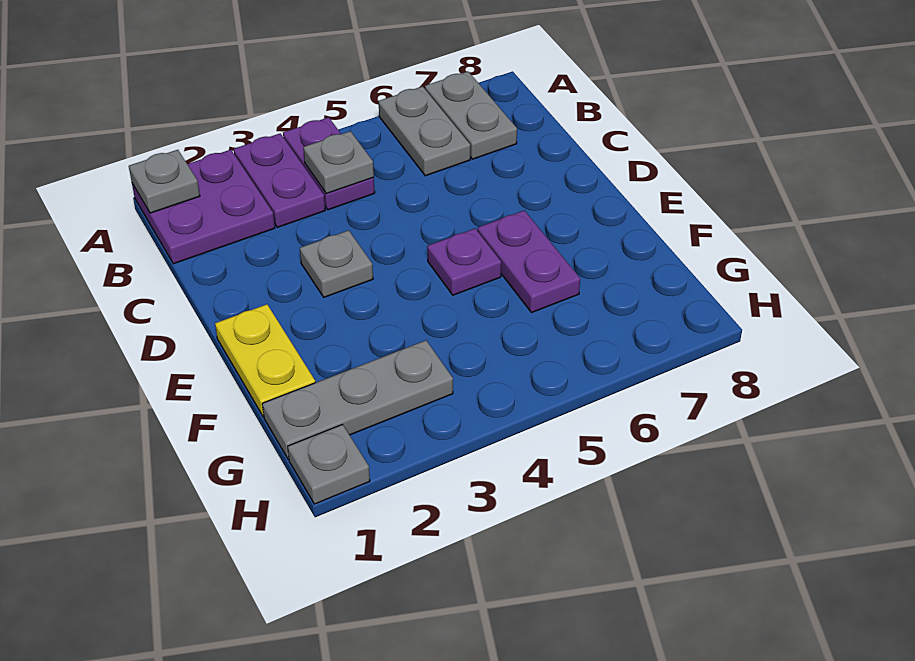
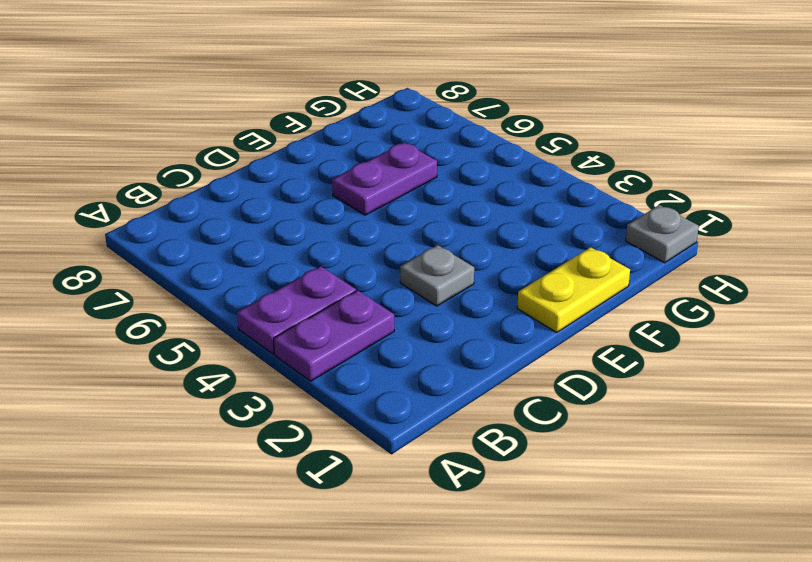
none -> purple 2x2 plate [132,150,275,264]
none -> grey 1x2 plate [379,86,470,176]
none -> grey 1x2 plate [425,72,517,159]

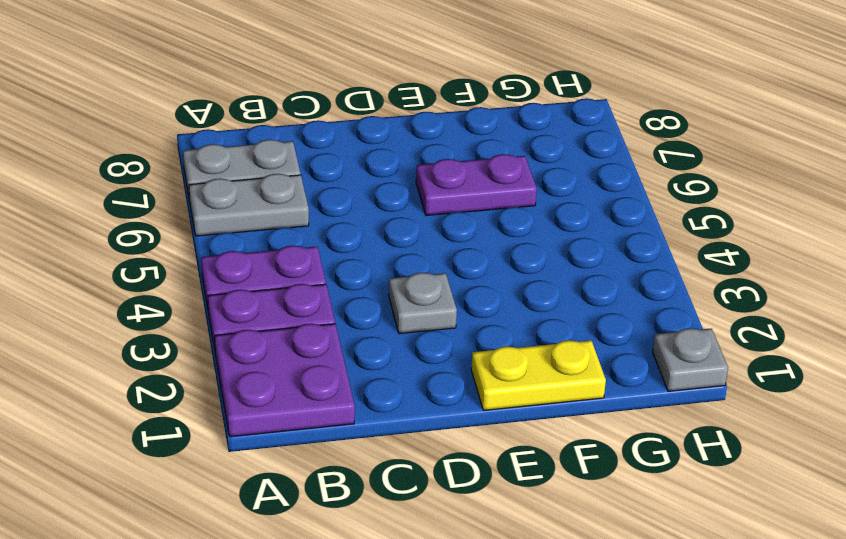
none -> purple 1x1 plate [427,228,501,295]
none -> grey 1x3 plate [262,340,453,460]
none -> grey 1x1 plate [129,150,200,213]

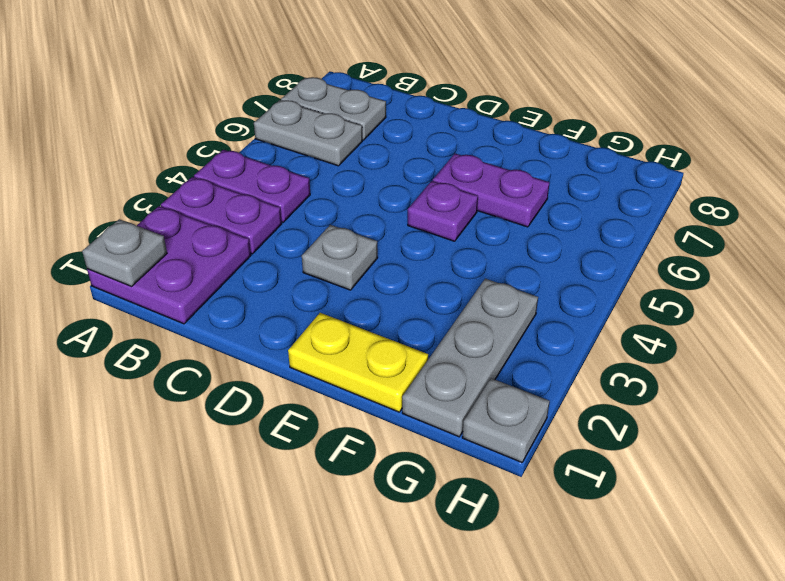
none -> grey 1x1 plate [303,131,374,194]

